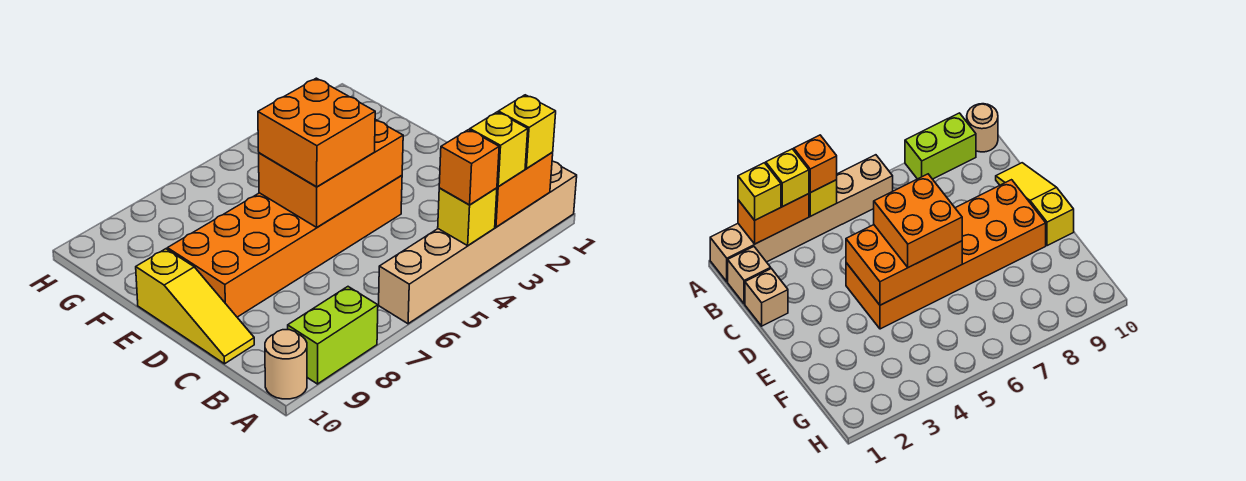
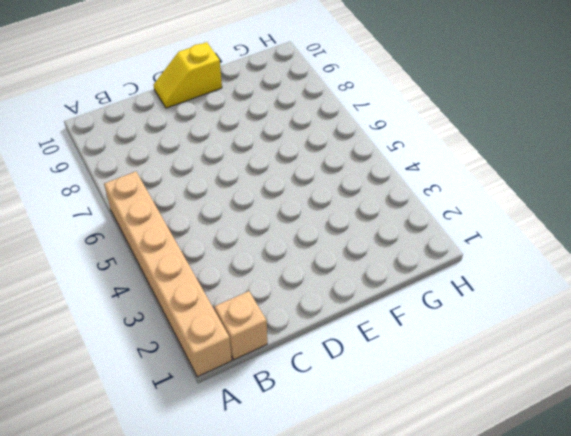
yellow 1x2 slope [154,42,222,108] -> yellow 1x3 slope [136,249,254,364]
none -> lime 1x2 brick [288,287,378,384]
none -> tan 1x1 round brick [265,330,307,399]
none -> tan 1x1 brick [745,269,788,326]

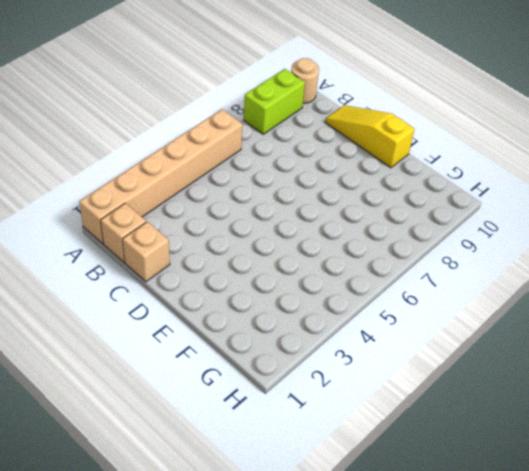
none -> orange 2x6 brick [167,176,402,317]
none -> orange 1x2 brick [495,152,553,227]
none -> yellow 1x1 brick [438,188,497,246]

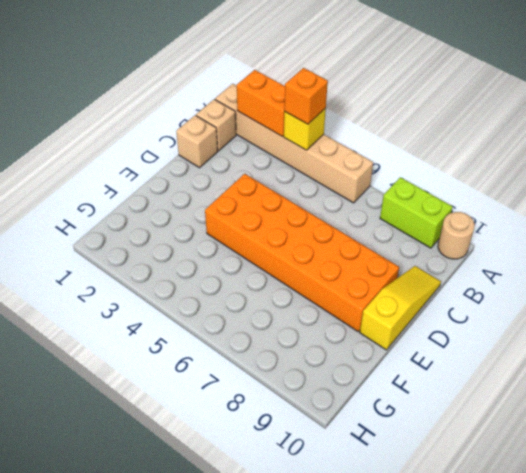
none -> orange 2x3 brick [259,120,403,227]
none -> yellow 1x1 brick [498,95,556,168]
none -> yellow 1x1 brick [470,112,528,187]

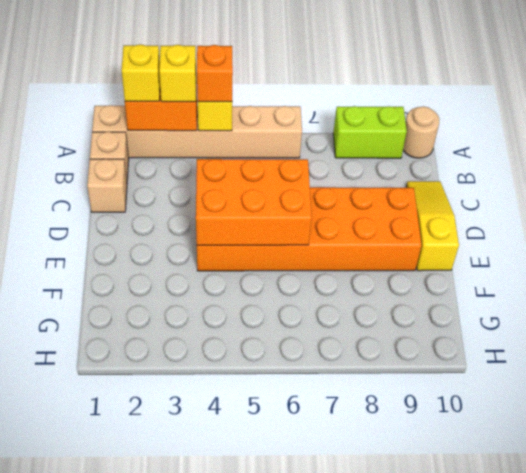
none -> orange 2x2 brick [258,78,375,187]

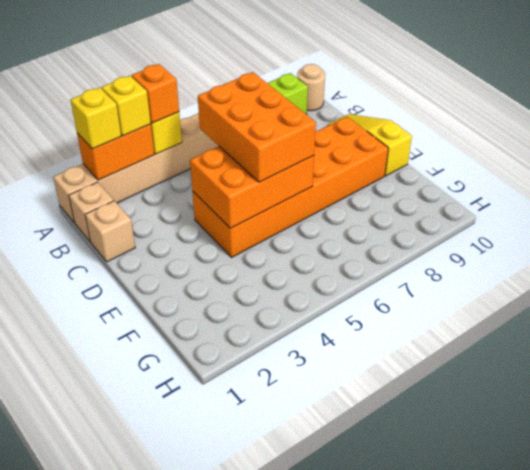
orange 2x3 brick [198,72,316,182] -> orange 2x2 brick [258,78,375,187]

